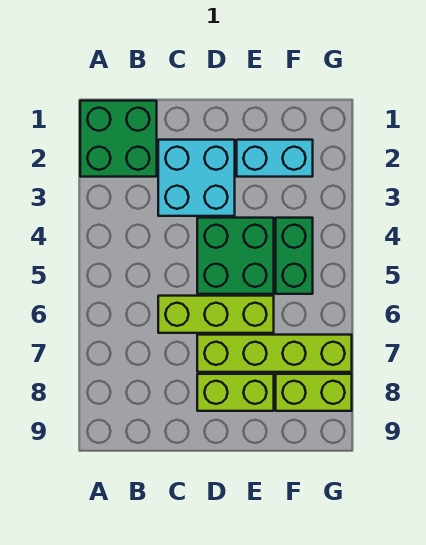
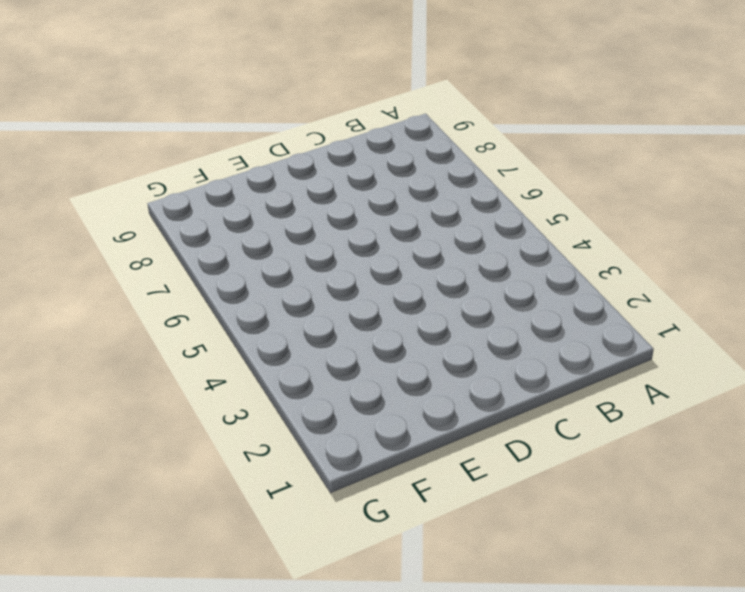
none -> green 2x2 brick [80,101,157,177]
none -> cyan 2x2 brick [158,140,235,216]

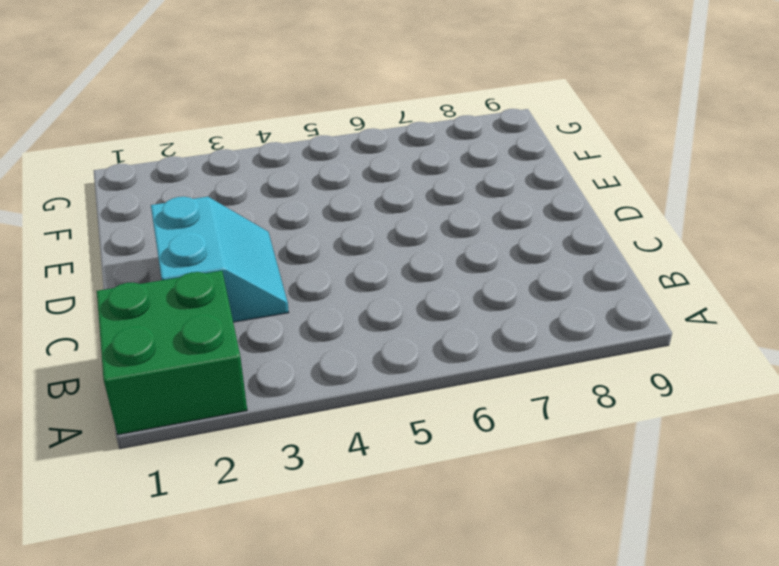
cyan 2x2 slope [151,197,289,322] -> cyan 2x2 brick [158,140,235,216]
none -> lime 1x3 brick [158,296,274,333]
none -> green 2x2 brick [197,218,274,294]

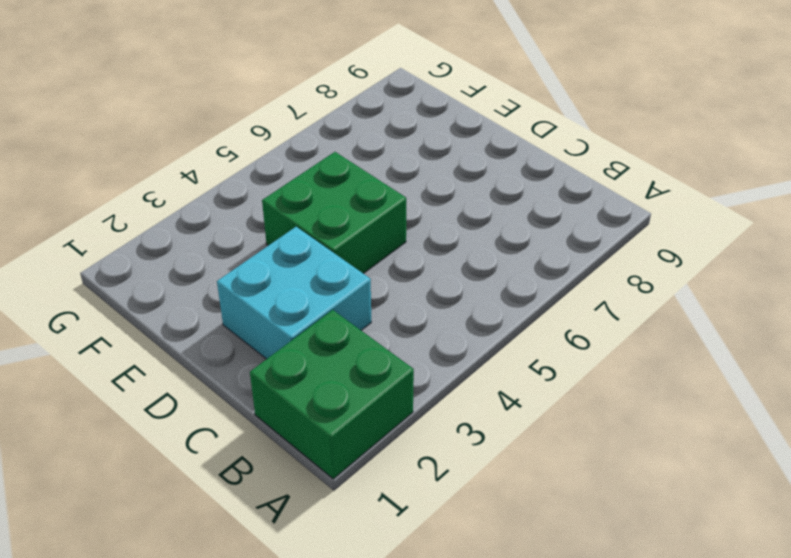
none -> lime 1x3 brick [158,296,274,333]
none -> lime 1x4 brick [197,335,352,372]

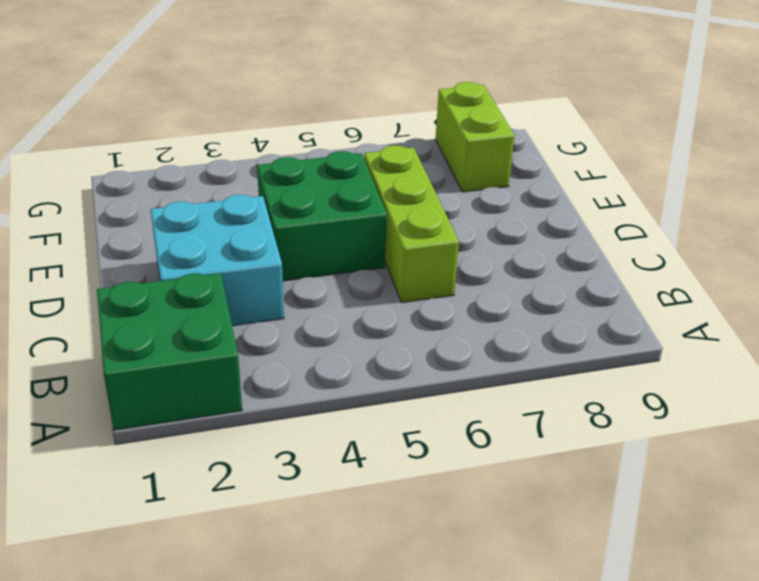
none -> lime 1x4 brick [197,335,352,372]
none -> lime 1x2 brick [197,374,274,411]

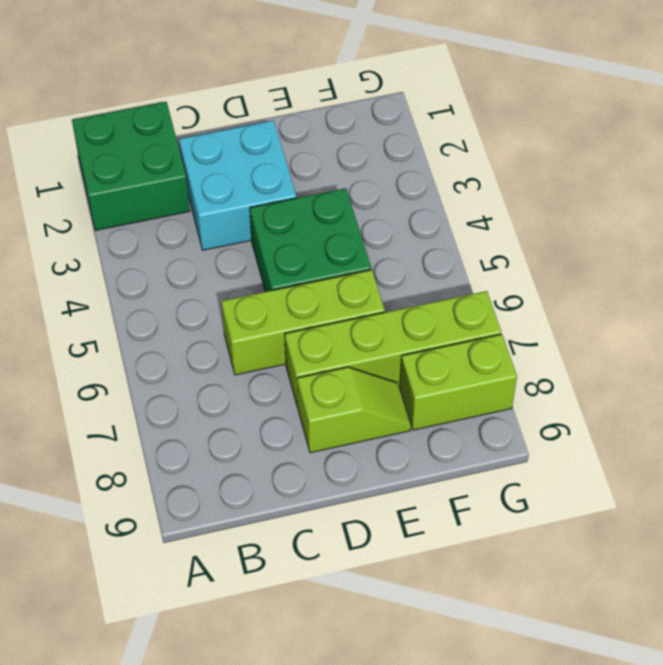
lime 1x2 slope [297,367,411,453] -> lime 1x2 brick [197,374,274,411]
none -> cyan 1x2 brick [237,140,313,177]
none -> green 1x2 brick [276,218,313,294]

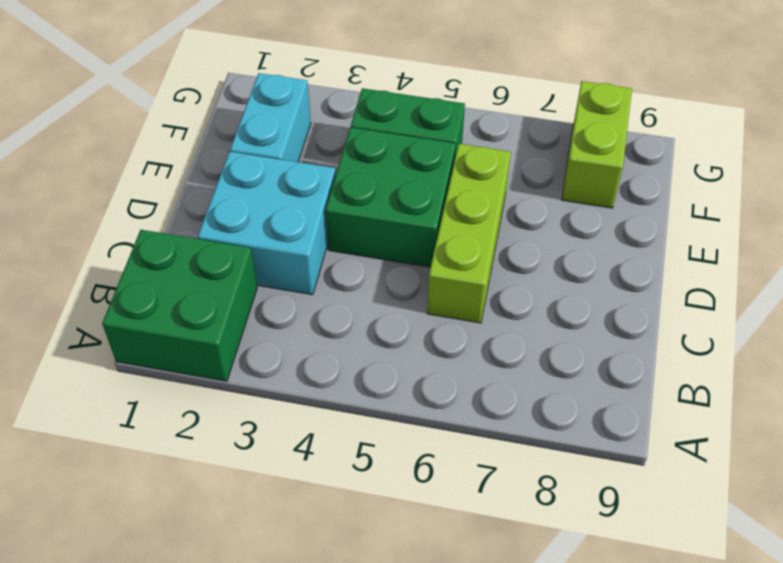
none -> lime 1x4 brick [197,335,352,372]
none -> lime 1x2 brick [197,374,274,411]

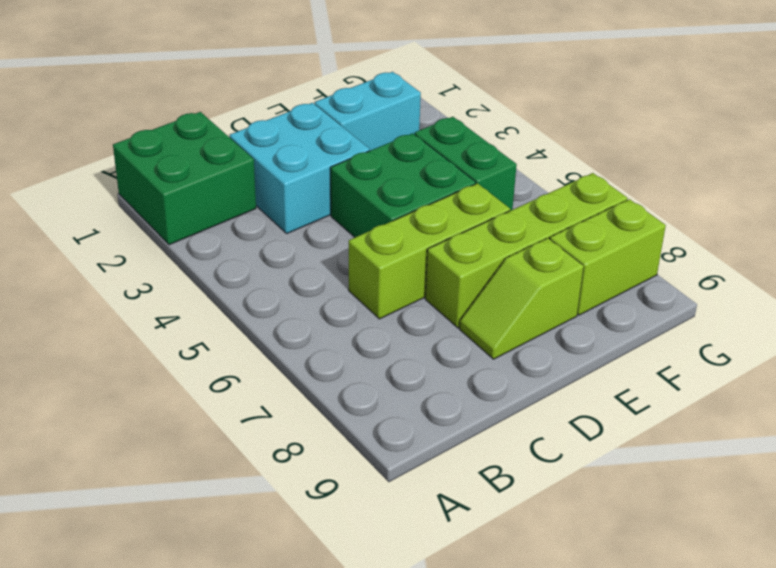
lime 1x2 slope [459,238,584,359] -> lime 1x2 brick [197,374,274,411]

